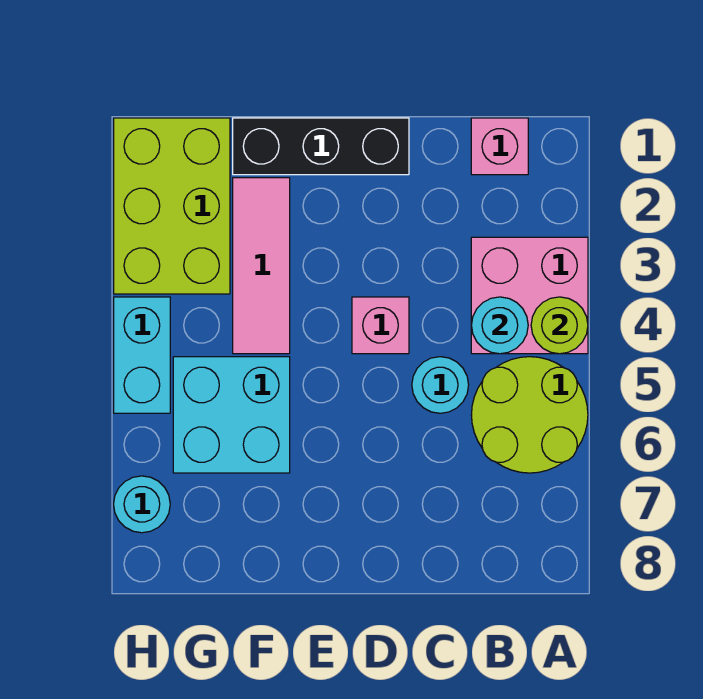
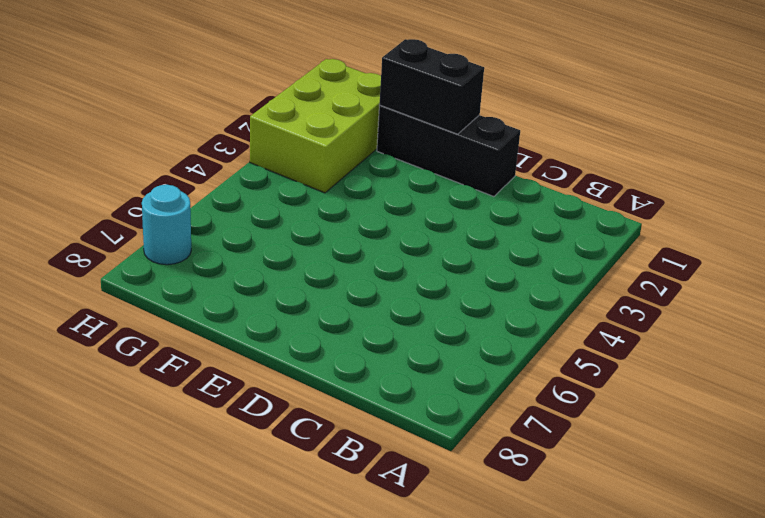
black 1x2 brick [379,39,484,134] -> none
none -> pink 2x2 brick [471,237,588,354]
none -> lime 2x2 round brick [471,357,588,473]
none -> pink 1x1 brick [471,118,528,175]

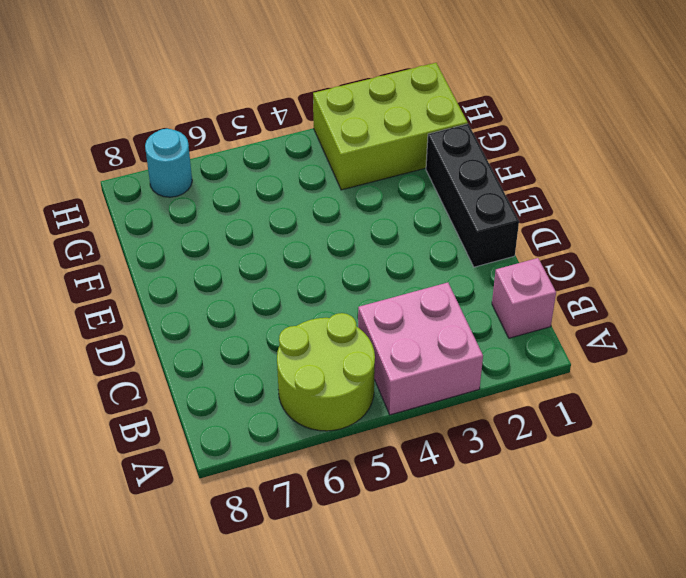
none -> cyan 1x1 round brick [412,357,469,413]
none -> pink 1x1 brick [352,297,409,354]
none -> pink 1x3 tile [233,178,290,354]

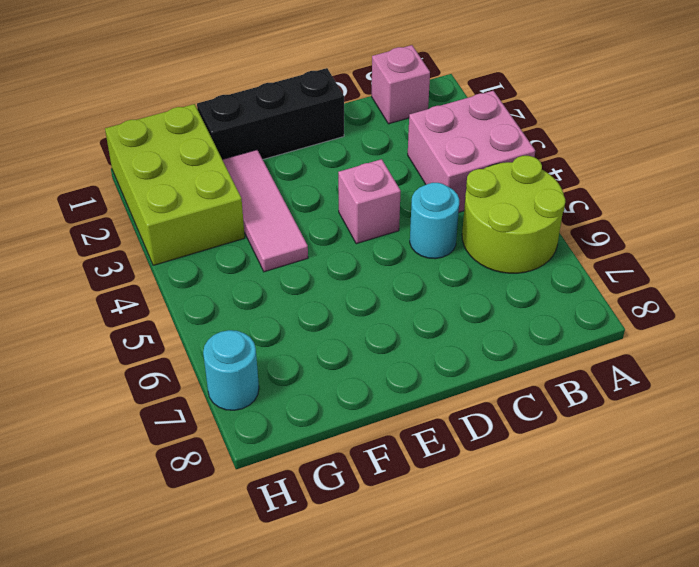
none -> cyan 2x2 brick [173,357,290,473]
none -> cyan 1x2 brick [114,297,170,413]
none -> lime 1x1 round brick [531,297,588,354]

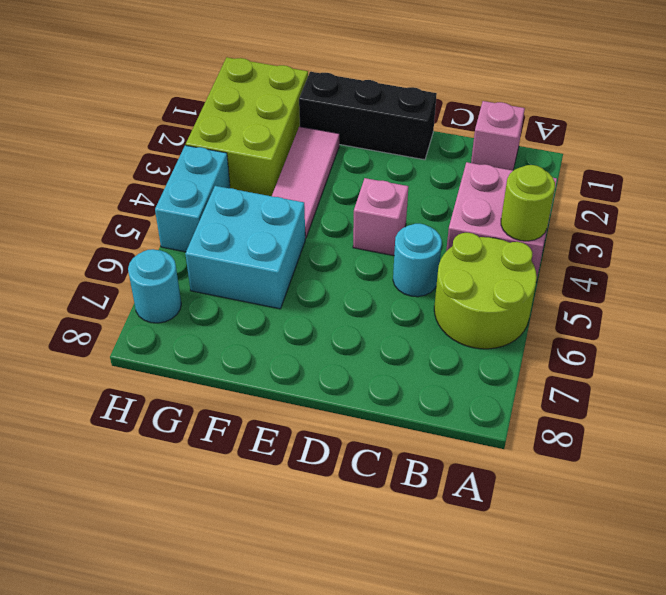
none -> cyan 1x1 round brick [471,297,528,354]

